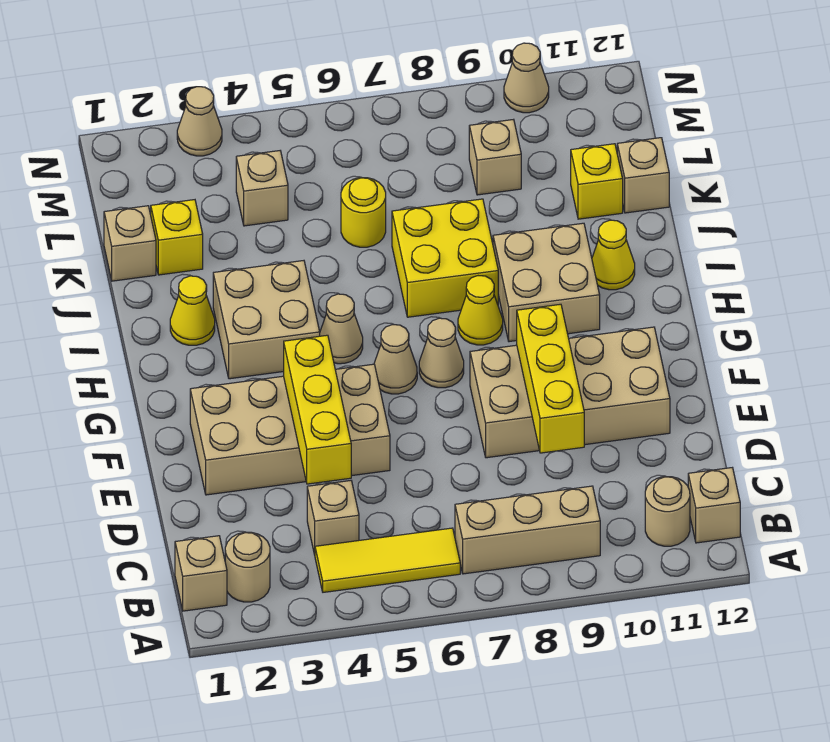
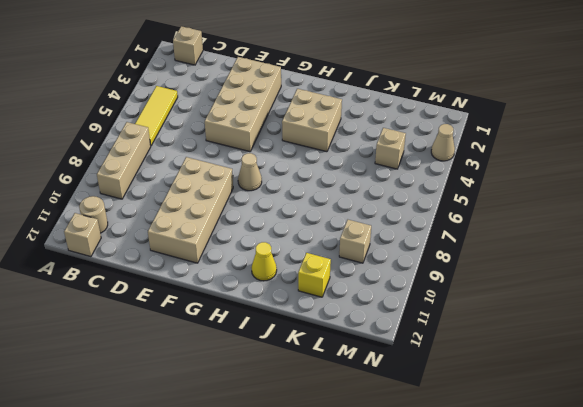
none -> tan 1x1 round brick [225,532,270,602]
none -> tan 1x1 brick [307,481,359,555]
none -> tan 1x1 cone [374,325,417,394]

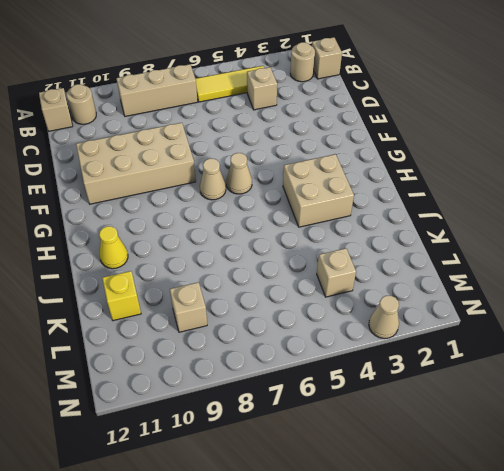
none -> tan 2x4 brick [190,364,390,495]
none -> tan 1x1 cone [320,294,363,364]
none -> yellow 1x1 cone [458,276,503,345]

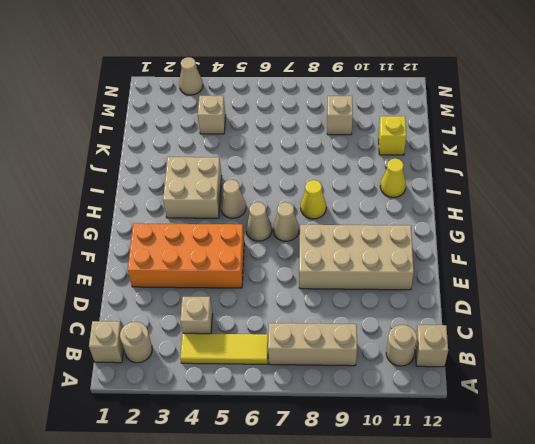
orange 2x4 brick [128,223,244,288] -> tan 2x4 brick [190,364,390,495]
none -> tan 2x2 brick [493,223,600,342]
none -> yellow 1x1 cone [170,276,215,345]
none -> yellow 2x2 brick [392,199,498,317]

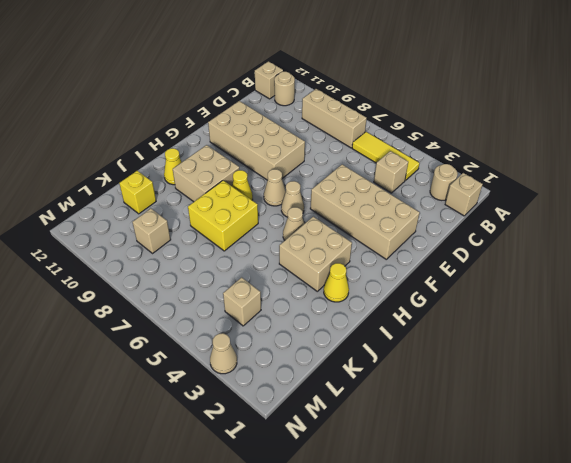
none -> tan 1x1 brick [104,206,156,281]
none -> yellow 1x1 brick [151,200,203,275]
none -> yellow 1x1 round brick [341,178,386,247]

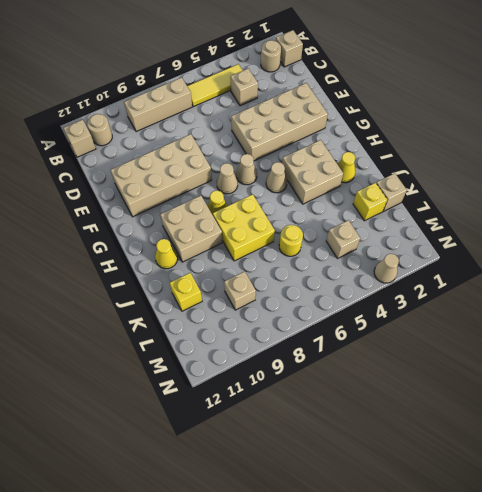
none -> tan 1x1 brick [617,138,669,213]
none -> tan 1x1 cone [504,43,549,113]
none -> yellow 1x3 brick [284,335,351,484]

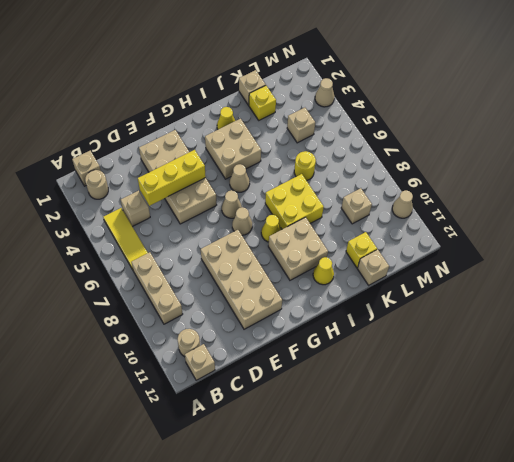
none -> yellow 1x3 brick [517,304,584,453]

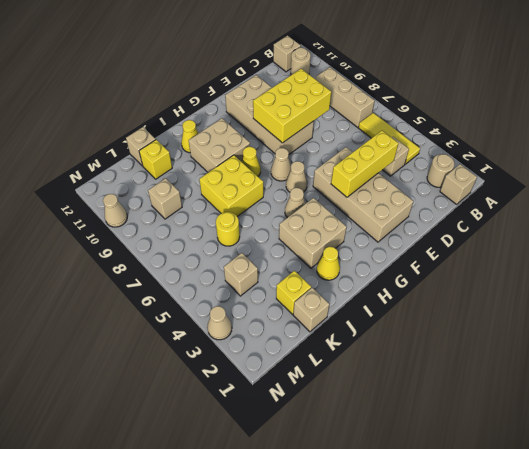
yellow 2x3 brick [253,69,331,143] -> yellow 1x3 brick [517,304,584,453]

